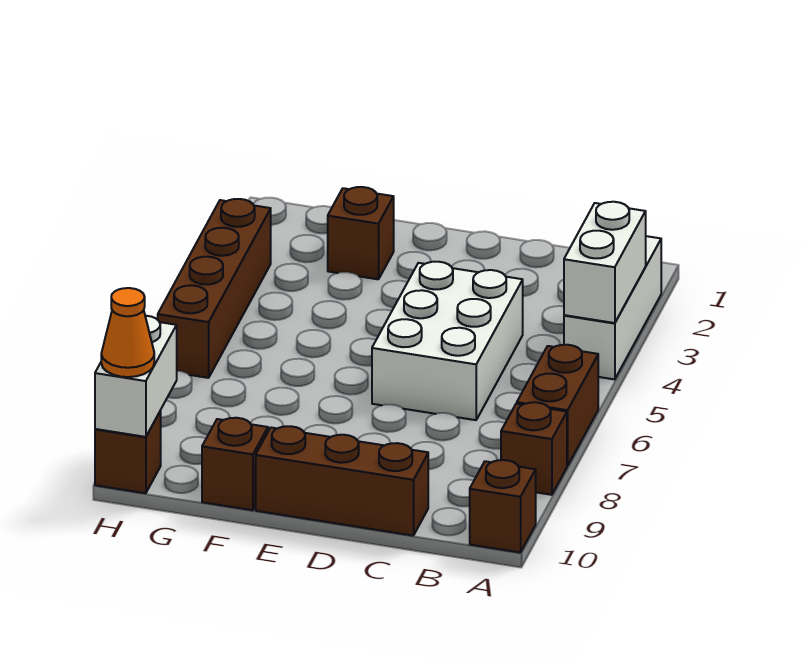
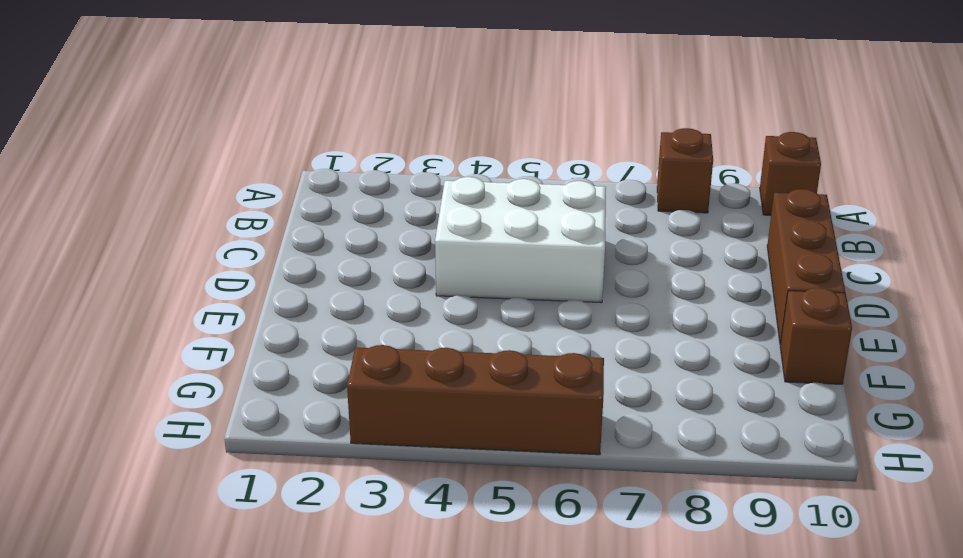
none -> white 1x3 brick [564,236,661,379]
none -> brown 1x2 brick [517,345,598,466]
none -> brown 1x1 brick [328,187,394,279]

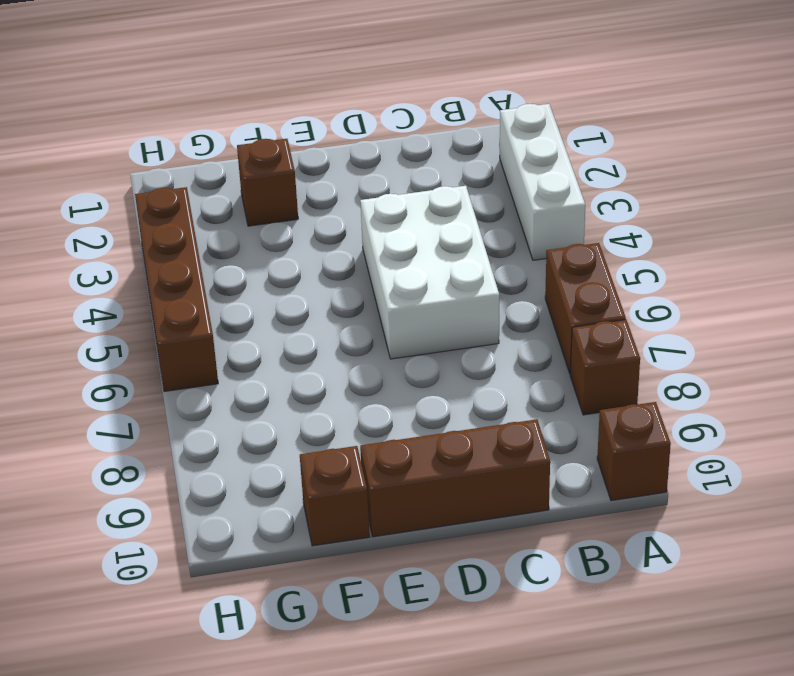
none -> brown 1x1 brick [95,410,161,493]
none -> white 1x2 brick [564,202,646,323]
none -> white 1x2 brick [95,316,177,437]

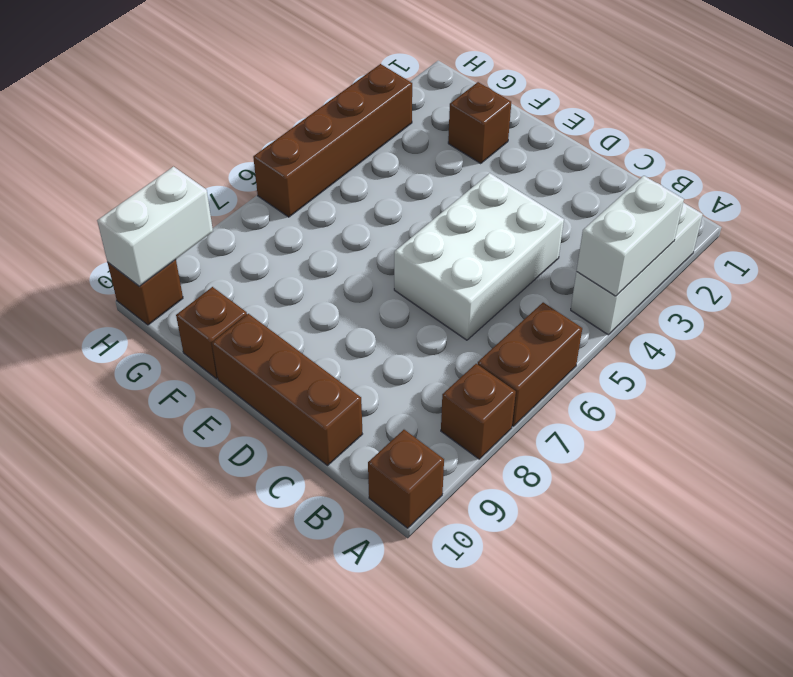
none -> orange 1x1 cone [101,288,154,377]

